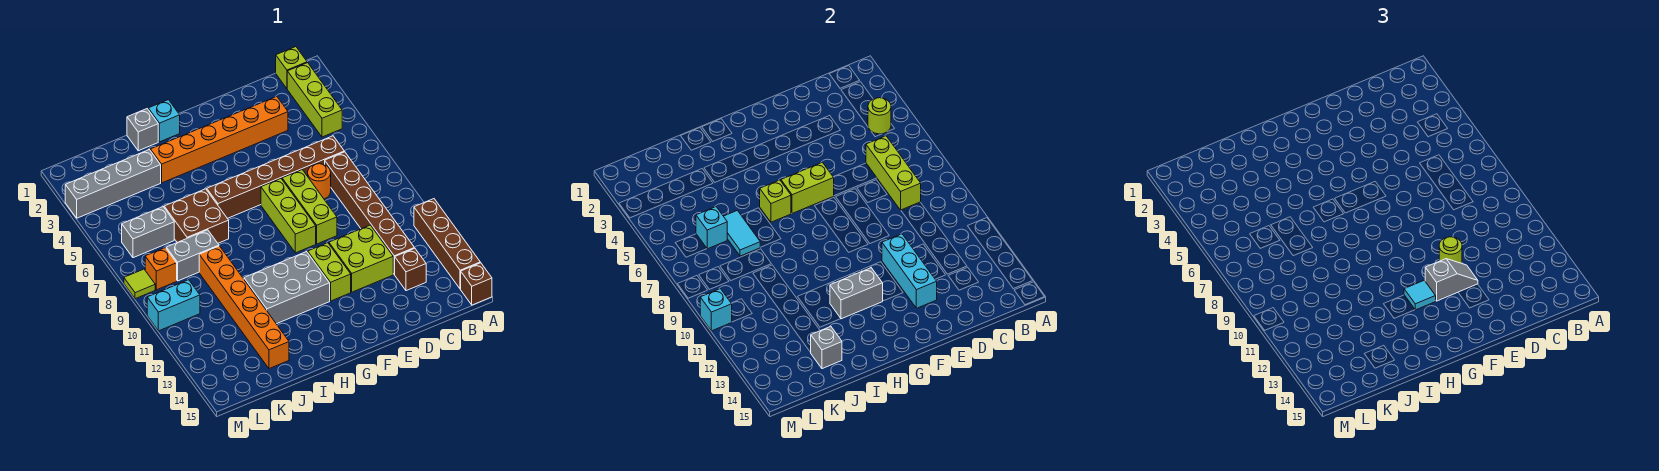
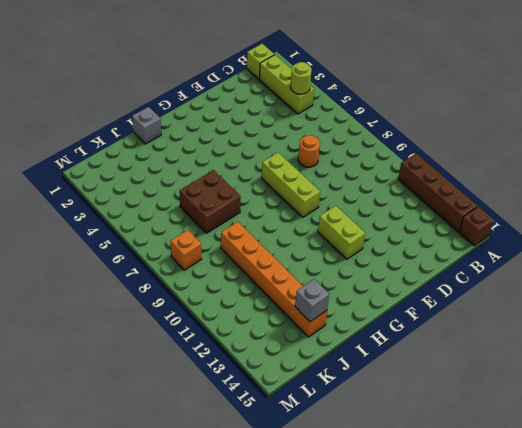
none -> brown 1x6 brick [207,136,344,218]
none -> brown 1x6 brick [325,152,414,274]
none -> brown 1x1 brick [394,248,426,291]
none -> orange 1x6 brick [150,96,288,183]

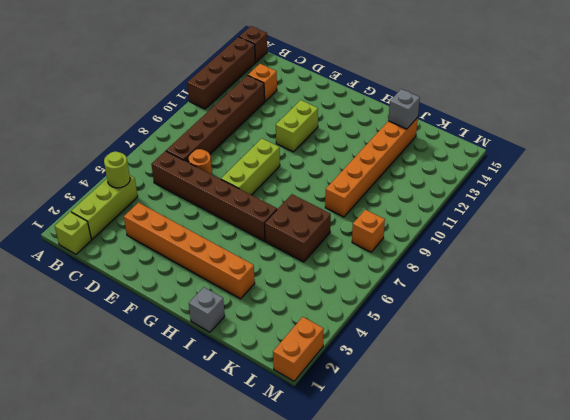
orange 1x1 brick [248,64,277,101] -> brown 1x1 brick [394,248,426,291]
orange 1x2 brick [273,317,324,381] -> none
none -> lime 2x2 brick [329,225,393,292]
none -> lime 1x3 brick [282,170,337,244]
none -> grey 2x3 brick [244,252,330,324]
none -> cyan 1x1 brick [148,100,180,142]

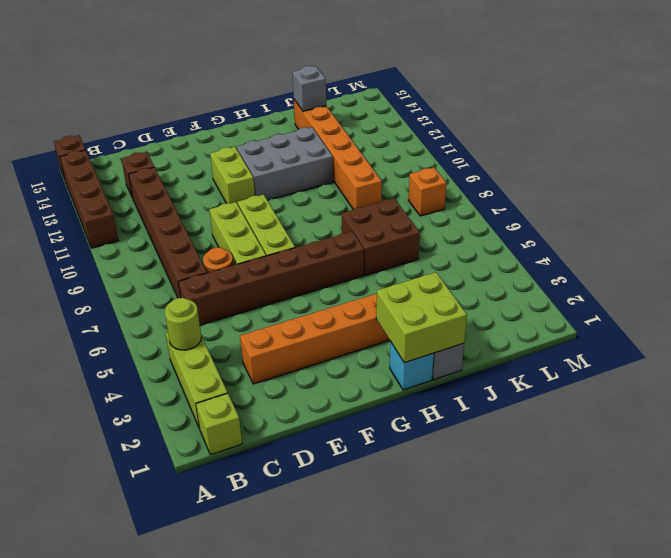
lime 2x2 brick [376,272,467,363] -> lime 2x2 brick moved to [329,225,393,292]
none -> grey 1x4 brick [65,150,161,218]
none -> grey 1x2 brick [166,230,219,281]
none -> grey 1x2 brick [122,207,174,258]
none -> cyan 1x2 brick [147,280,200,331]

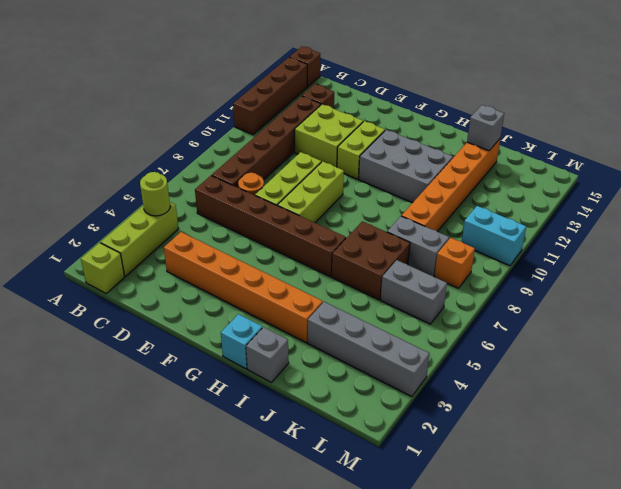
none -> lime 1x1 tile [124,269,155,299]
none -> lime 1x3 brick [866,136,921,210]
none -> cyan 1x3 brick [882,234,937,308]
none -> lime 1x2 brick [781,162,834,213]

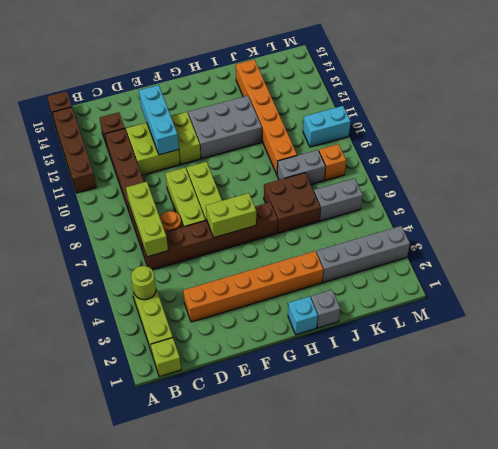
none -> lime 1x1 tile [124,269,155,299]
none -> grey 1x2 brick [830,268,883,319]
none -> lime 1x1 brick [760,180,791,222]
none -> cyan 1x2 tile [724,210,760,256]

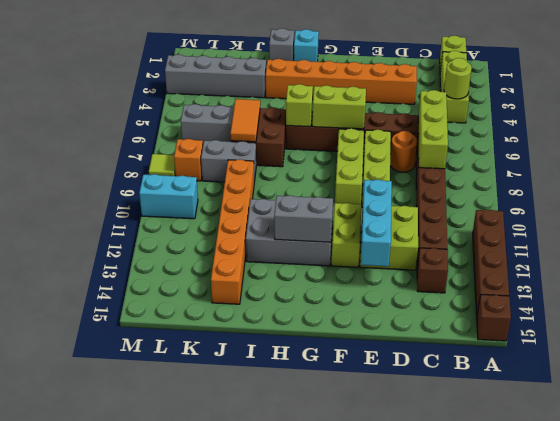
orange 1x2 tile [230,99,260,142] -> cyan 1x2 tile [724,210,760,256]
none -> grey 1x1 brick [811,326,842,369]
none -> cyan 1x1 brick [696,207,727,249]
none -> cyan 1x1 brick [700,289,732,331]
none -> lime 1x1 round brick [1439,237,1462,263]

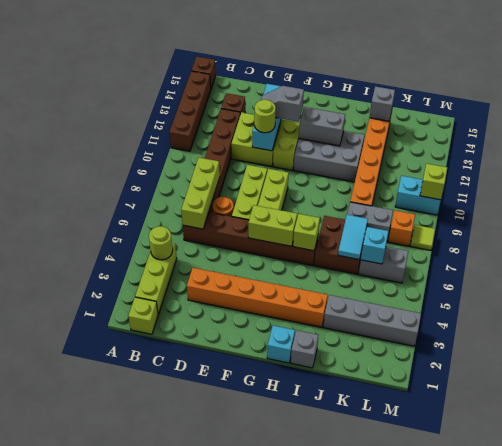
lime 1x1 brick [420,164,447,200] -> cyan 1x1 brick [700,289,732,331]
none -> cyan 1x1 tile [1404,281,1436,310]

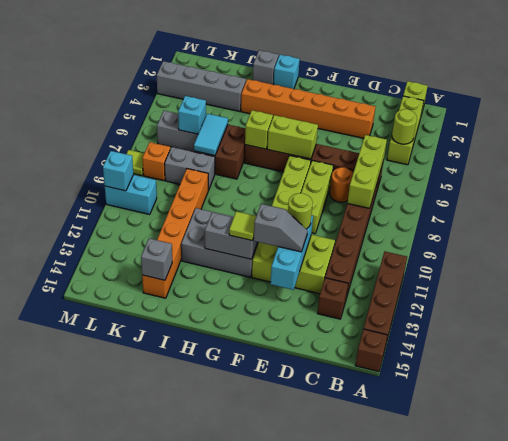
lime 1x1 tile [229,211,256,240] -> cyan 1x1 tile [1404,281,1436,310]

